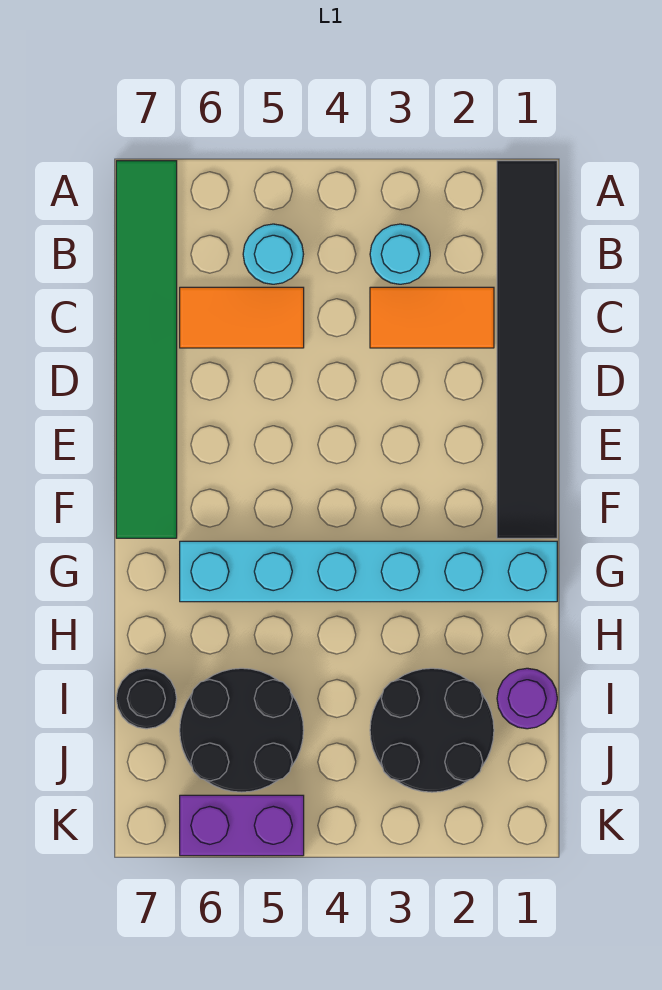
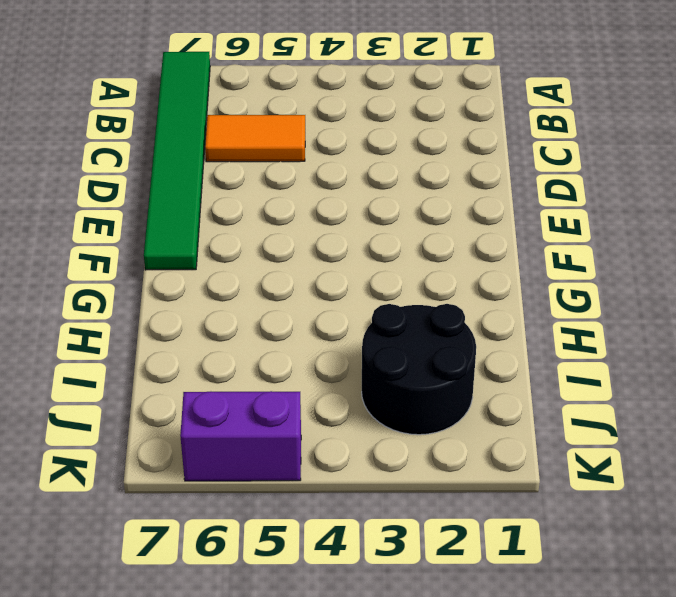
none -> black 1x6 tile [497,161,557,538]
none -> cyan 1x1 round brick [370,224,430,284]
none -> cyan 1x1 round brick [243,224,304,284]

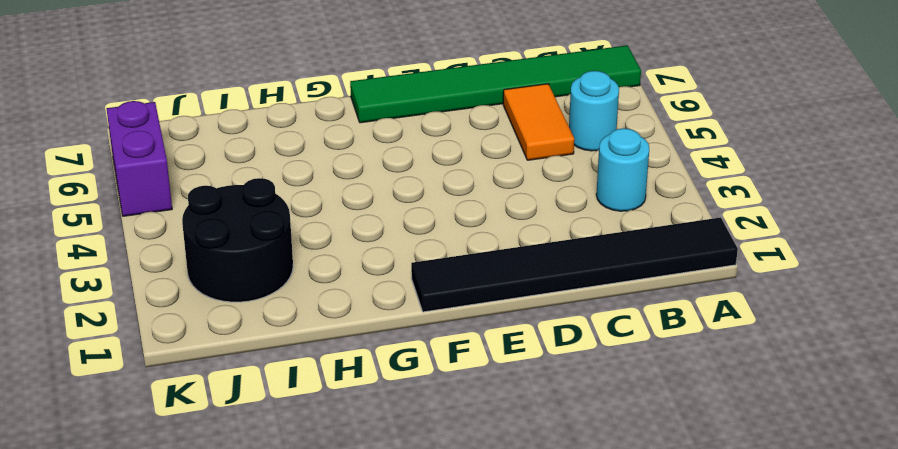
none -> orange 1x2 tile [370,287,494,348]
none -> cyan 1x6 brick [180,541,557,602]
none -> purple 1x1 round brick [497,668,557,729]

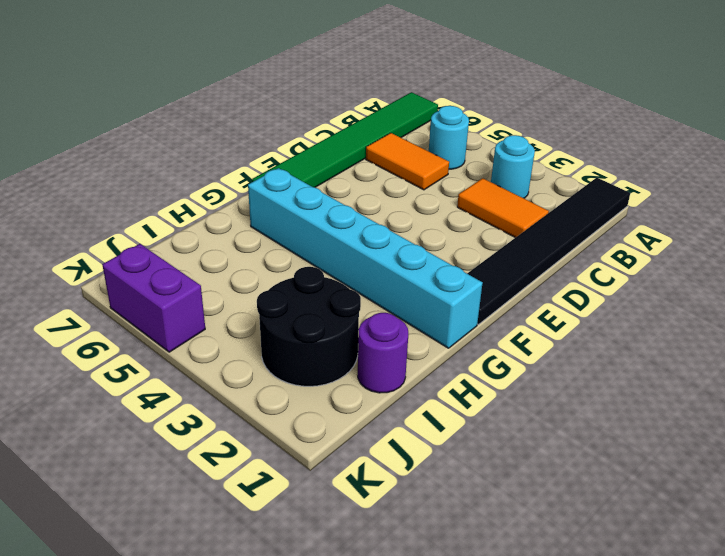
none -> black 2x2 round brick [180,668,304,792]
none -> black 1x1 round brick [116,668,177,729]

